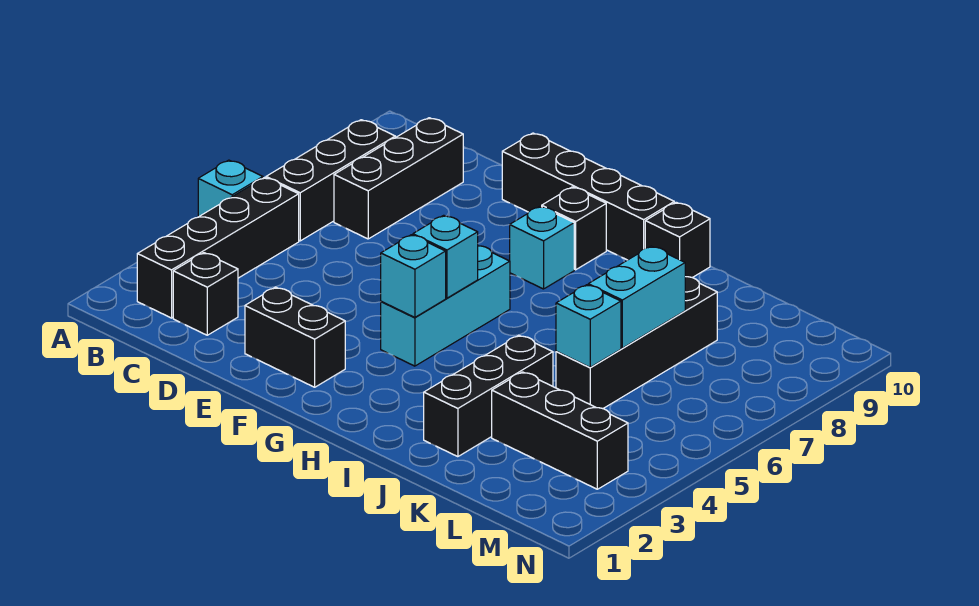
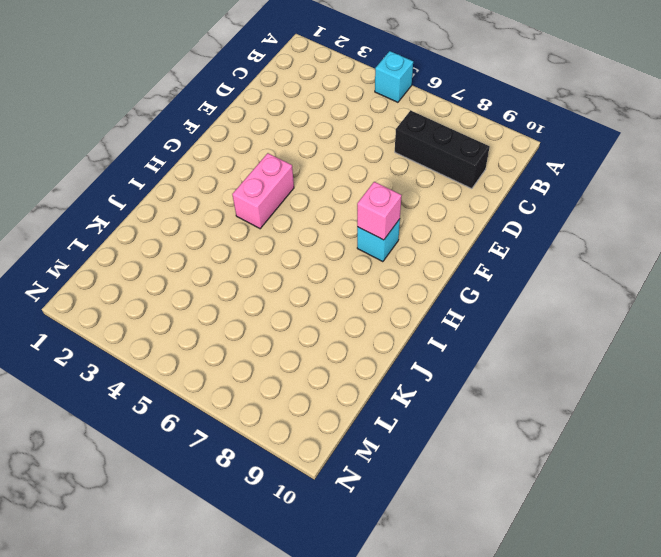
pink 1x2 brick [232,153,294,229] -> cyan 1x3 brick [381,246,510,366]
pink 1x1 brick [357,182,402,240] -> none
none -> black 1x4 brick [137,177,299,318]
none -> black 1x3 brick [266,120,395,241]
none -> black 1x1 brick [173,253,238,335]

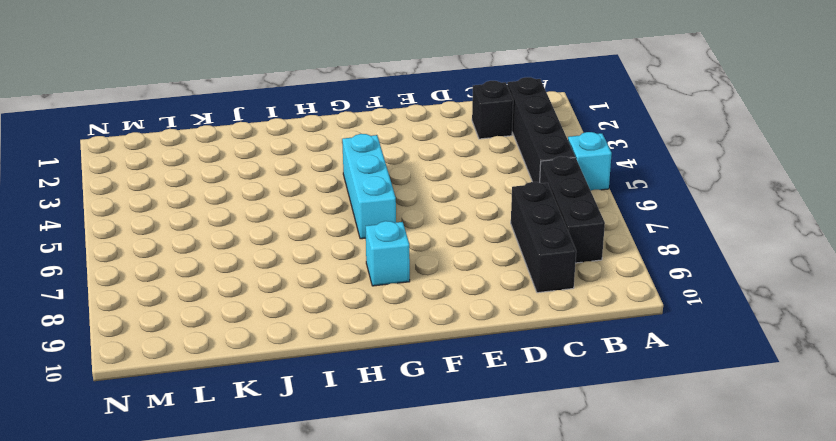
none -> black 1x2 brick [245,287,345,387]
none -> black 1x4 brick [502,133,674,260]
none -> black 1x1 brick [542,187,606,270]

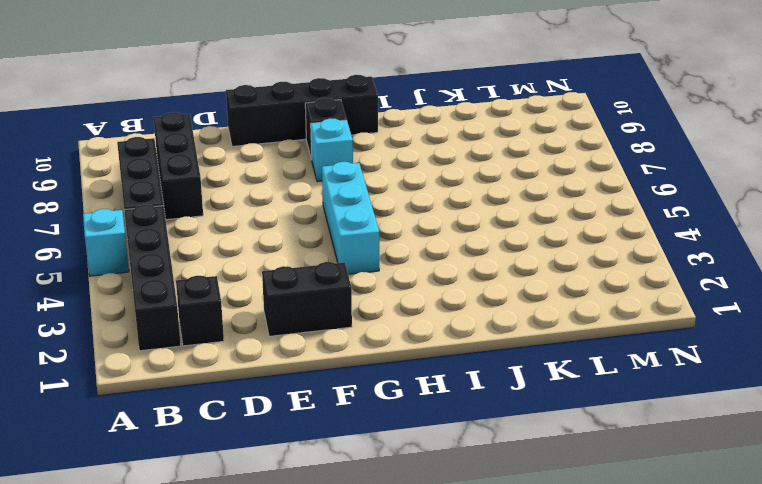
none -> black 1x1 brick [645,202,710,278]
none -> black 1x3 brick [424,335,553,457]
none -> black 1x3 brick [492,372,628,489]

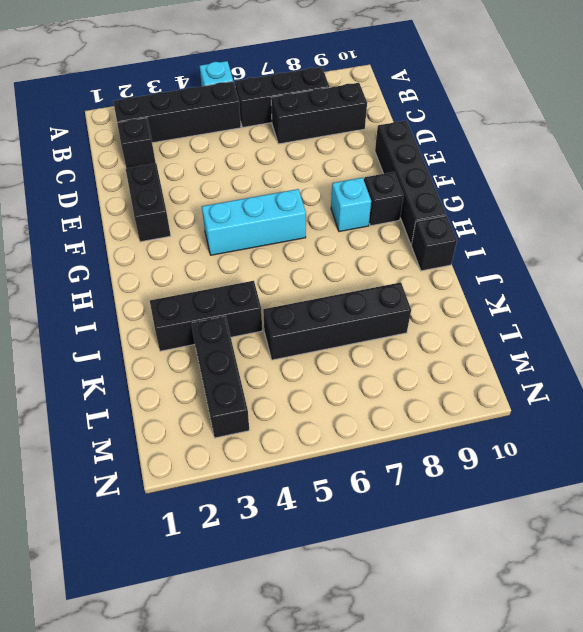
none -> cyan 1x1 brick [381,235,446,317]
none -> cyan 1x1 brick [413,215,478,298]
none -> cyan 1x1 brick [556,285,621,367]

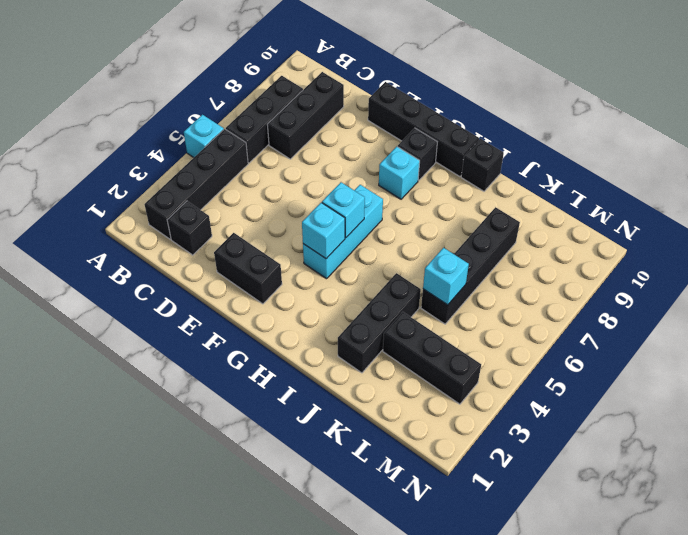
none -> cyan 1x2 brick [588,246,685,348]

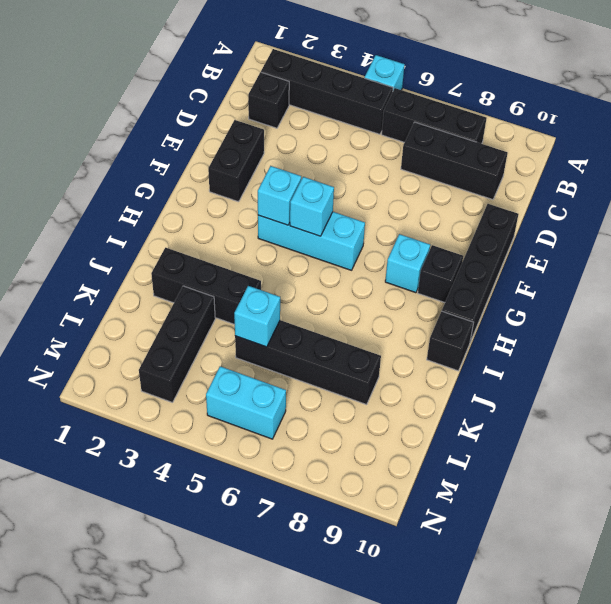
cyan 1x2 brick [206,366,286,439] -> cyan 1x2 brick moved to [588,246,685,348]

